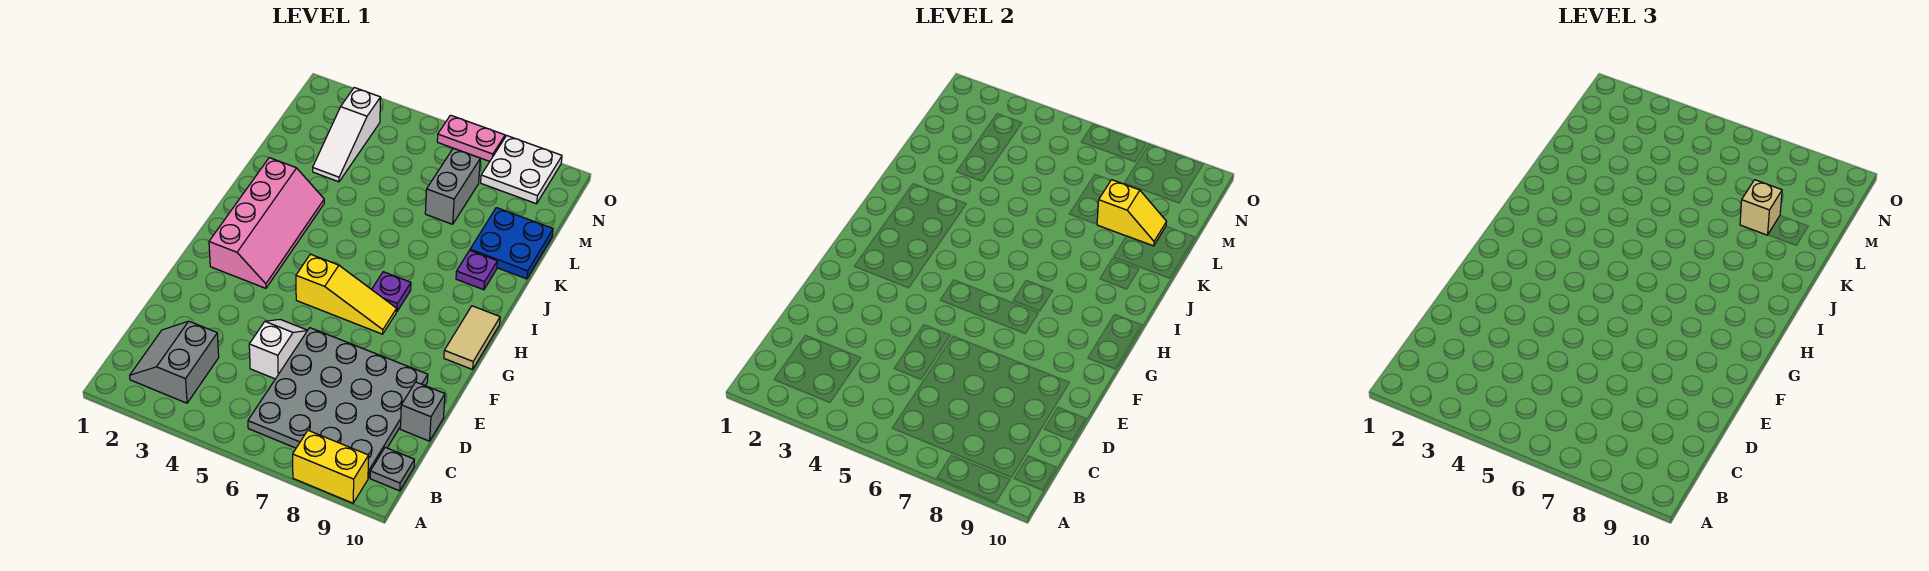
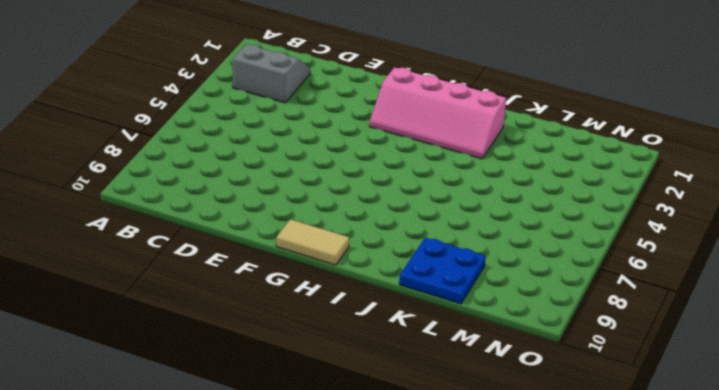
none -> yellow 1x2 brick [293,430,369,503]
none -> grey 4x4 plate [248,328,428,478]
none -> grey 1x1 plate [370,447,414,491]

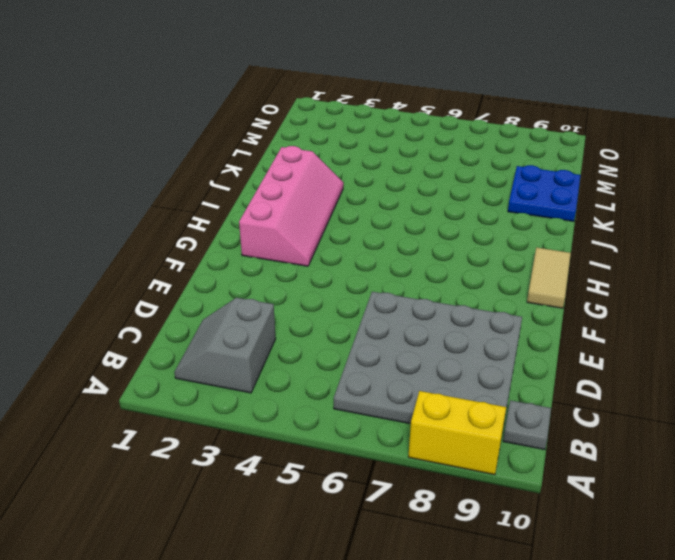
none -> white 1x2 slope [249,319,307,379]
none -> grey 1x1 brick [400,382,445,441]
none -> yellow 1x3 slope [296,254,397,334]

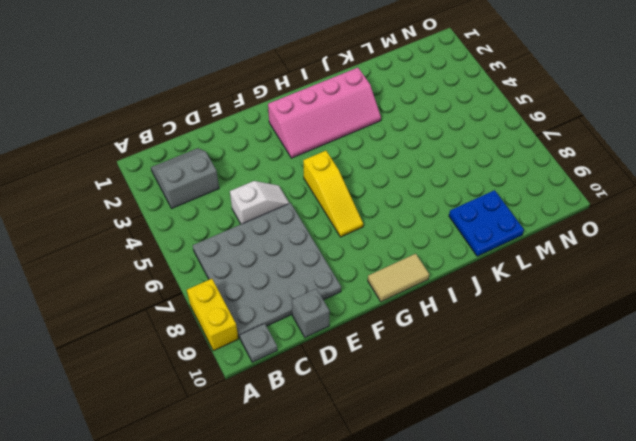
none -> purple 1x1 plate [372,272,411,312]
none -> purple 1x1 plate [456,250,497,290]
none -> white 1x3 slope [313,88,381,182]

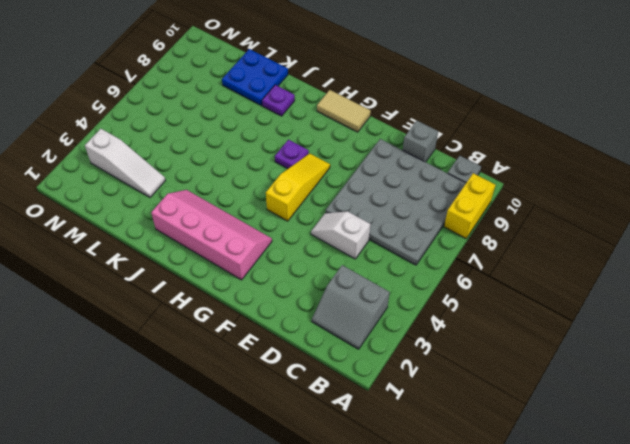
none -> grey 1x2 brick [425,148,480,224]
none -> white 2x2 plate [481,136,562,204]
none -> pink 1x2 plate [437,115,505,161]

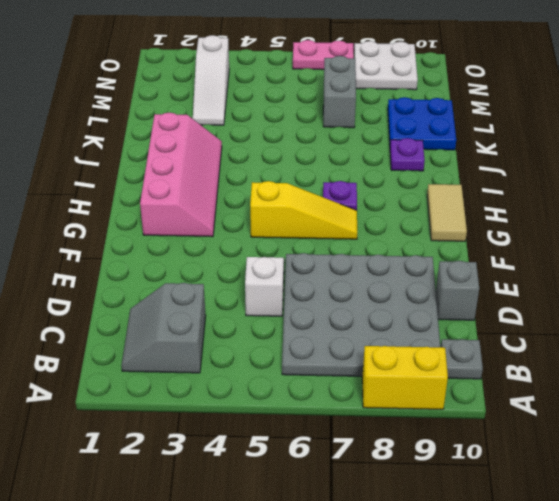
none -> yellow 1x2 slope [1097,180,1166,246]
none -> tan 1x1 brick [1740,180,1782,235]

